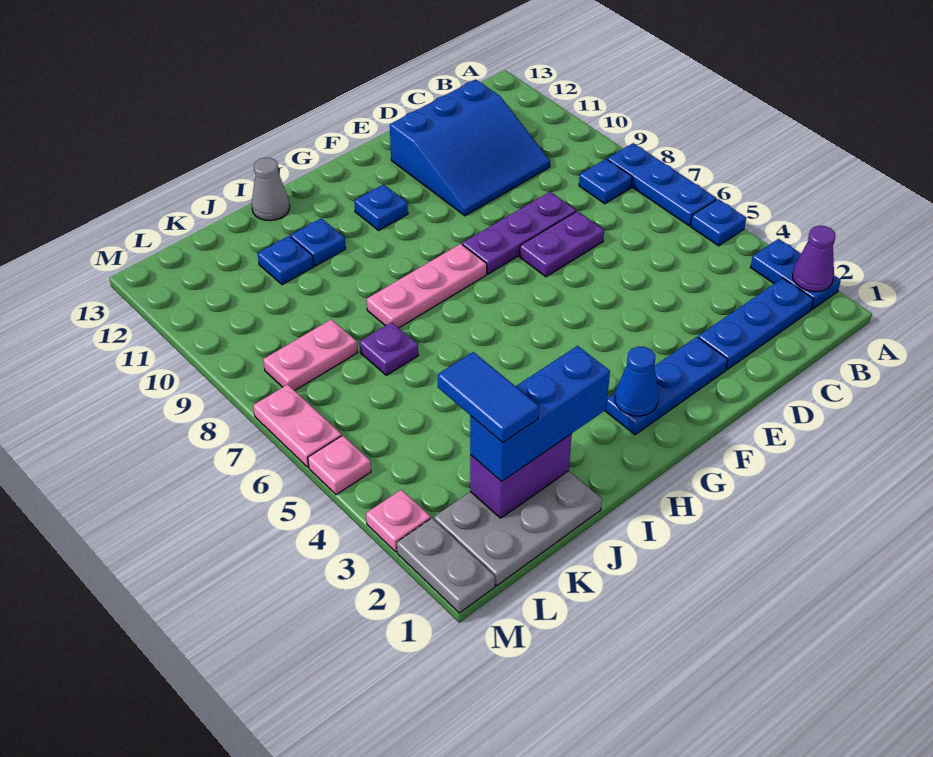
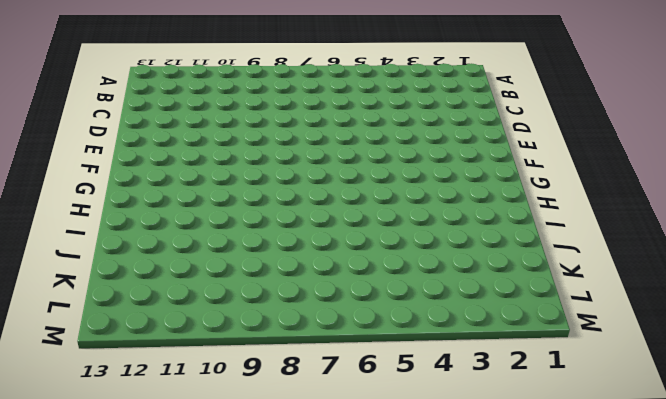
none -> blue 1x2 plate [751,239,841,309]
none -> blue 1x1 plate [691,199,746,246]
none -> blue 1x3 plate [607,143,717,226]

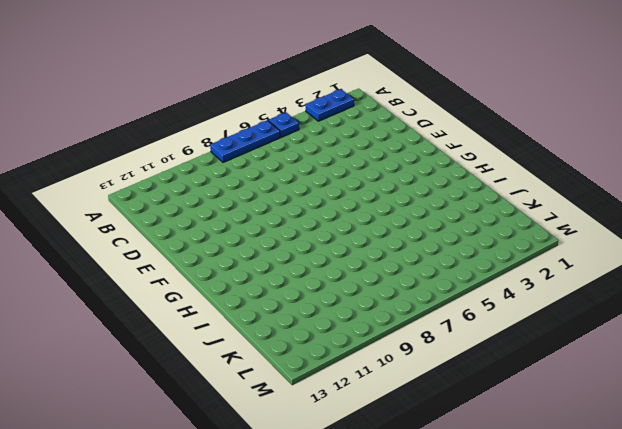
none -> blue 1x3 plate [698,278,814,370]
none -> blue 1x1 plate [579,159,632,204]
none -> blue 3x3 slope [390,79,550,216]

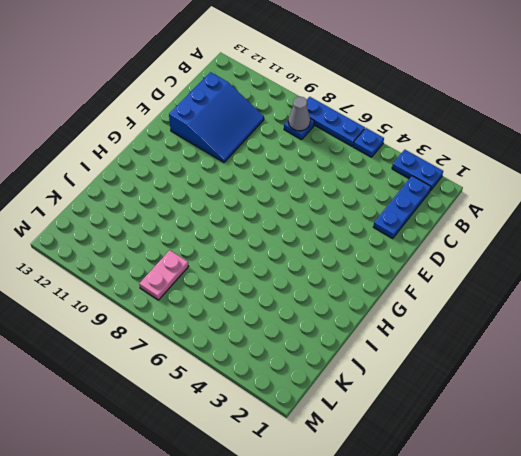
grey 1x1 cone [288,97,310,131] -> grey 1x1 cone moved to [251,158,290,220]
none -> purple 1x2 plate [520,211,604,277]
none -> purple 1x3 plate [462,192,576,274]
none -> blue 1x3 plate [605,337,728,435]

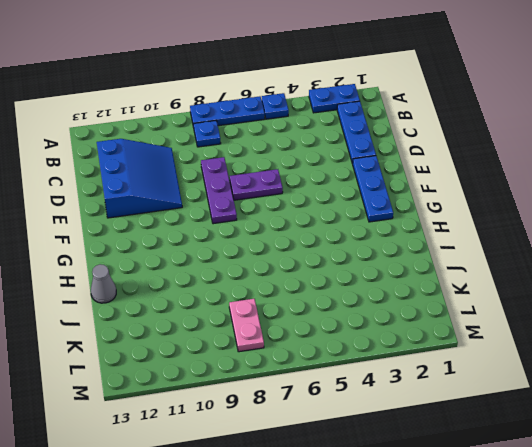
purple 1x2 plate [230,169,283,200] -> purple 1x2 plate turned to [520,211,604,277]
none -> pink 1x3 plate [367,244,487,328]
none -> blue 1x1 plate [354,184,408,230]
none -> blue 1x1 plate [291,218,346,266]

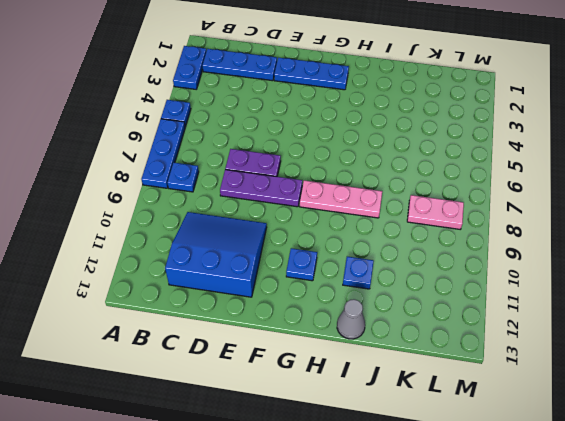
none -> grey 2x3 plate [434,471,602,586]
none -> purple 1x1 plate [360,322,418,375]
none -> blue 1x1 plate [257,236,313,285]

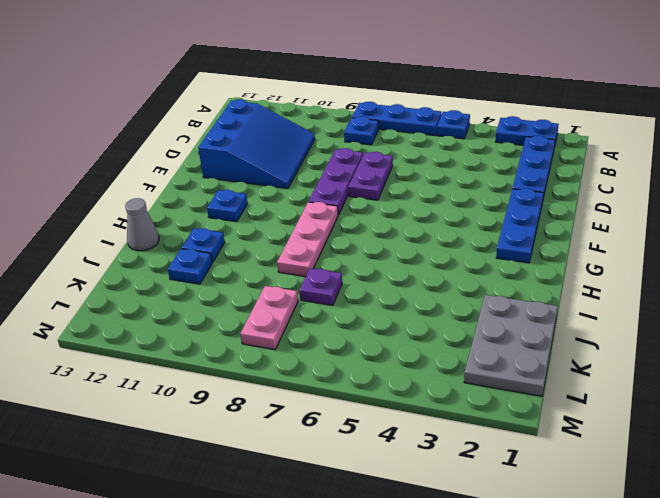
none -> grey 1x2 plate [397,518,495,613]
none -> pink 1x1 plate [366,490,431,552]
none -> pink 1x1 plate [308,435,371,495]

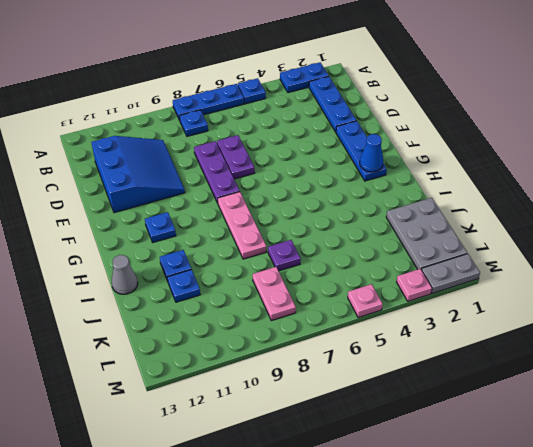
none -> pink 1x2 plate [253,384,342,467]
none -> purple 1x1 cone [793,226,835,292]
none -> purple 1x2 brick [470,434,572,518]

